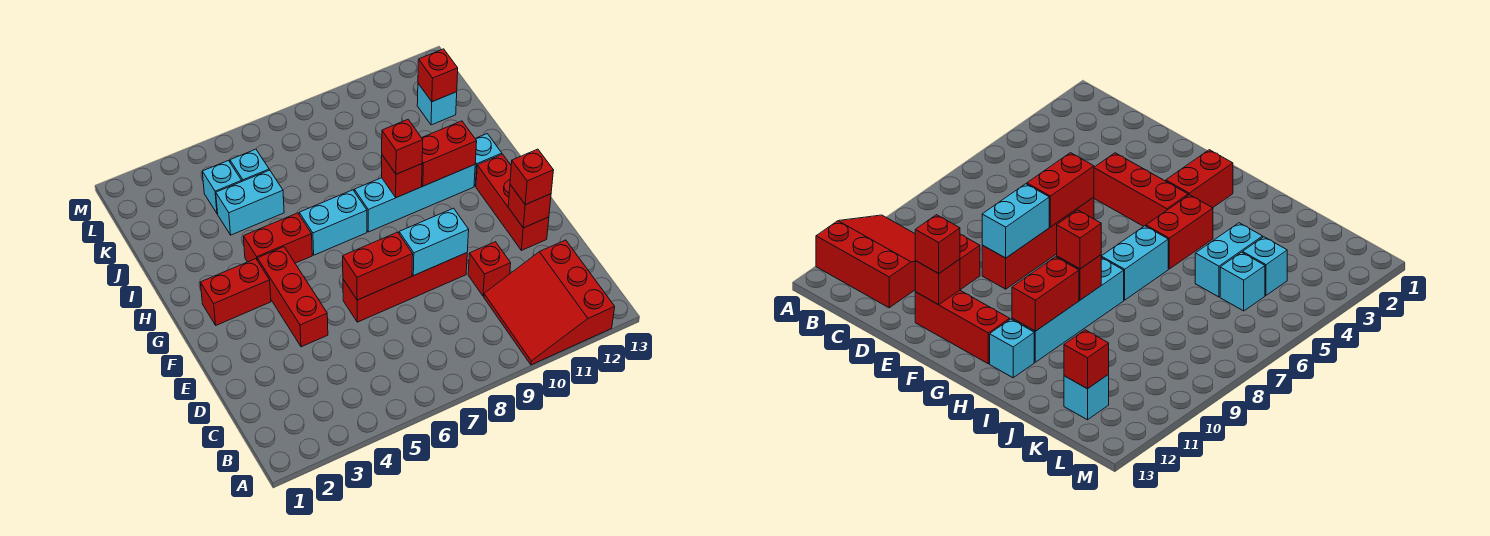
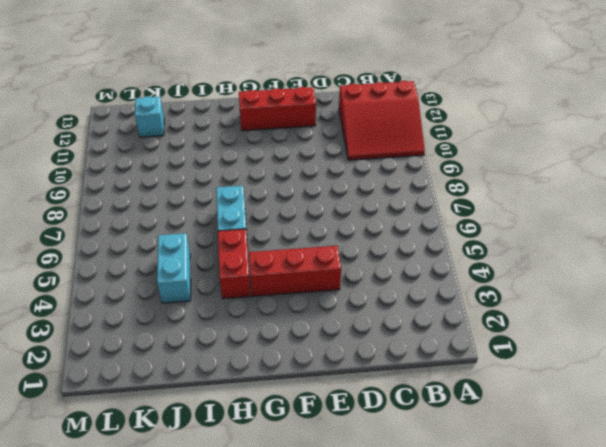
none -> red 1x1 brick [468,242,511,296]
none -> red 1x4 brick [343,253,467,322]
none -> red 1x2 brick [200,259,271,325]

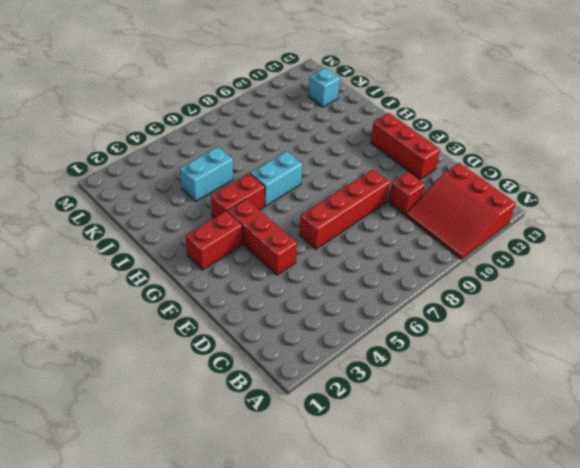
none -> cyan 1x4 brick [354,165,475,232]
none -> cyan 1x1 brick [474,134,502,186]
none -> cyan 1x1 brick [202,161,242,214]

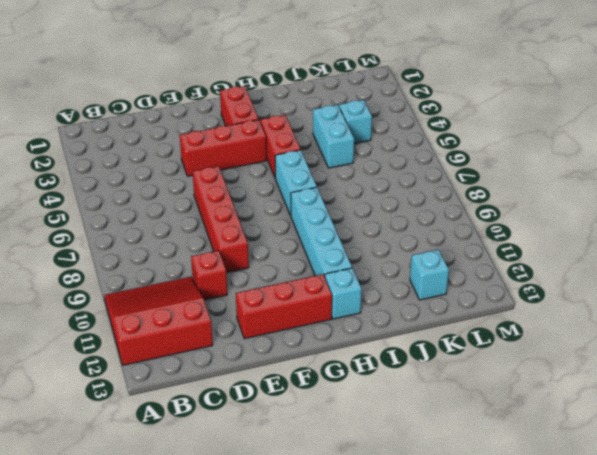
none -> cyan 1x1 brick [230,149,269,181]
none -> red 1x2 brick [343,232,413,300]
none -> cyan 1x2 brick [399,208,469,276]

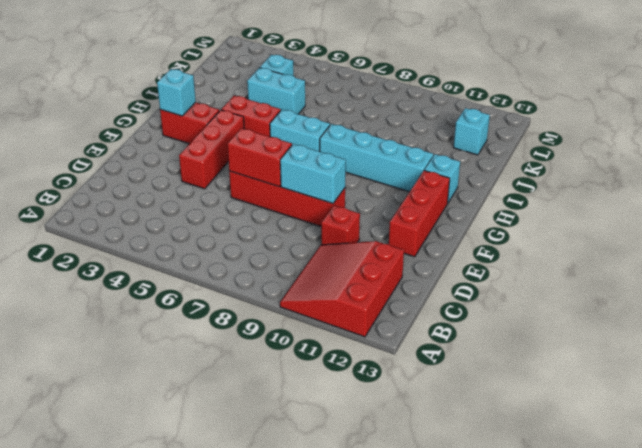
cyan 1x1 brick [157,69,196,116] -> cyan 1x1 brick moved to [230,149,269,181]
none -> red 1x1 brick [508,185,551,228]
none -> red 1x1 brick [382,155,422,198]
none -> red 1x2 brick [422,121,477,186]

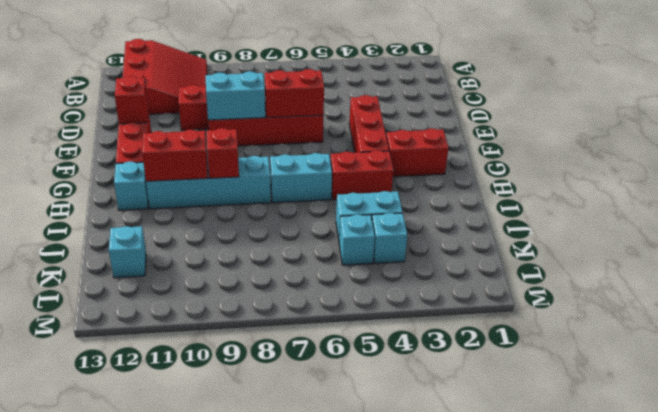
none -> red 1x1 brick [418,49,458,102]
none -> red 1x1 brick [510,149,553,205]
none -> red 1x1 brick [382,120,423,174]

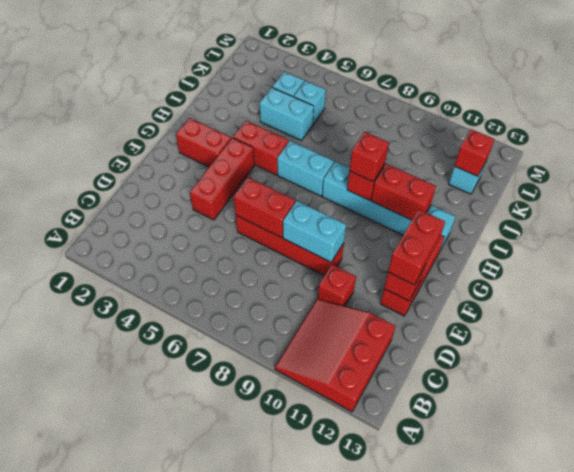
red 1x2 brick [388,210,445,285] -> red 1x1 brick [510,149,553,205]

